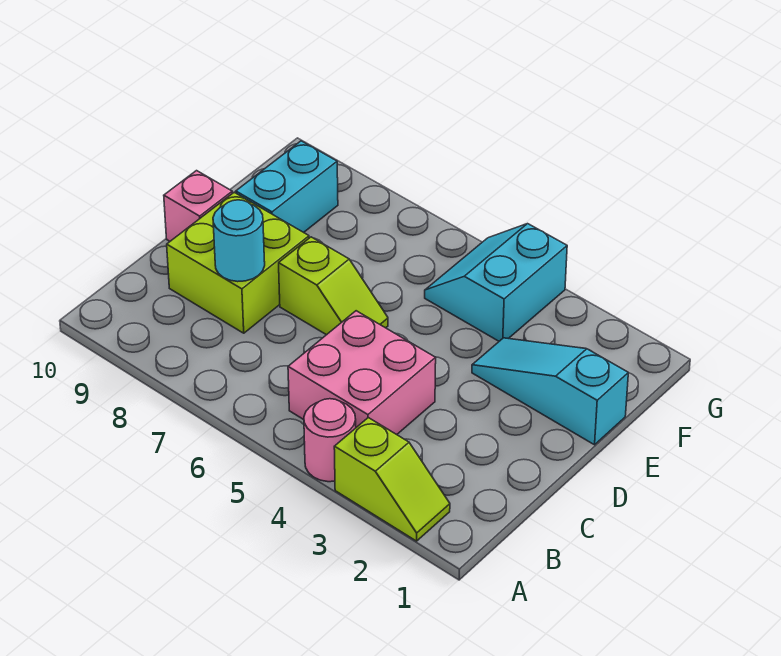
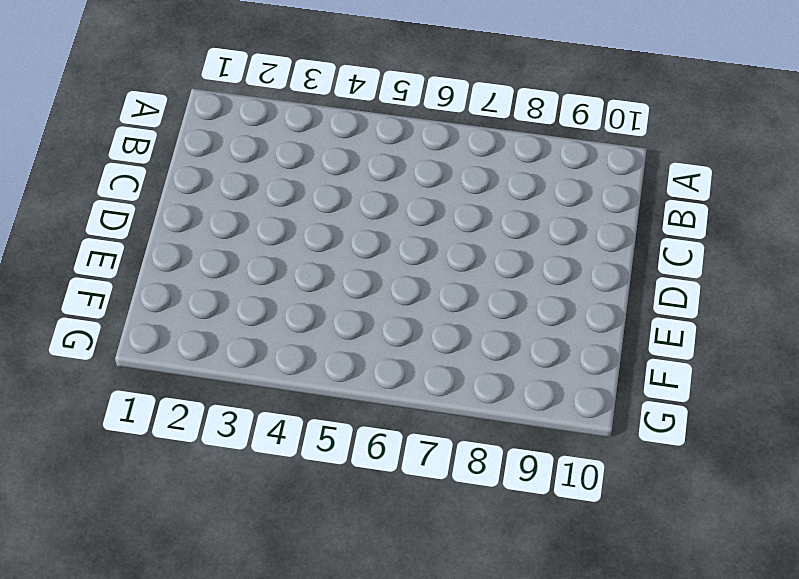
none -> lime 1x2 slope [334,418,450,541]
none -> pink 1x1 round brick [304,399,356,482]

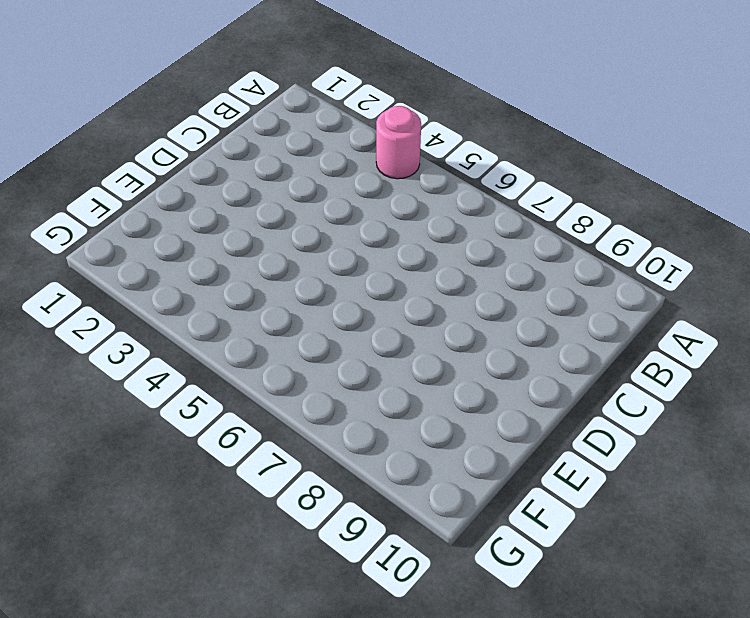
none -> lime 1x2 slope [334,418,450,541]
none -> pink 2x2 brick [288,311,436,435]

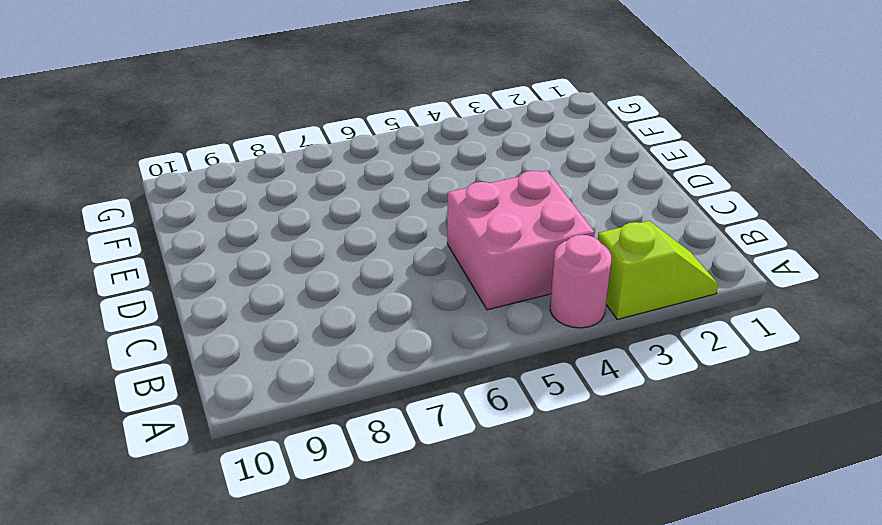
none -> lime 2x2 brick [167,192,309,333]
none -> lime 1x2 slope [279,237,388,335]

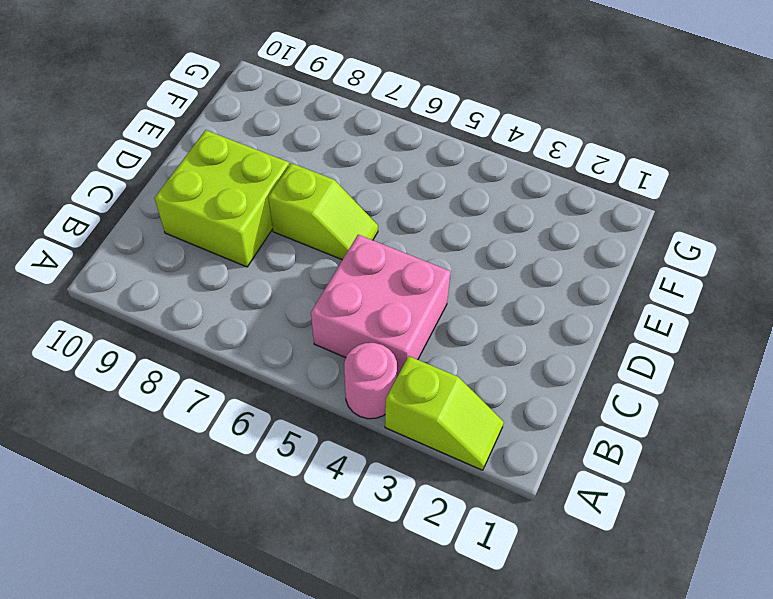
none -> pink 1x1 brick [164,171,232,241]
none -> cyan 1x3 slope [472,338,628,445]

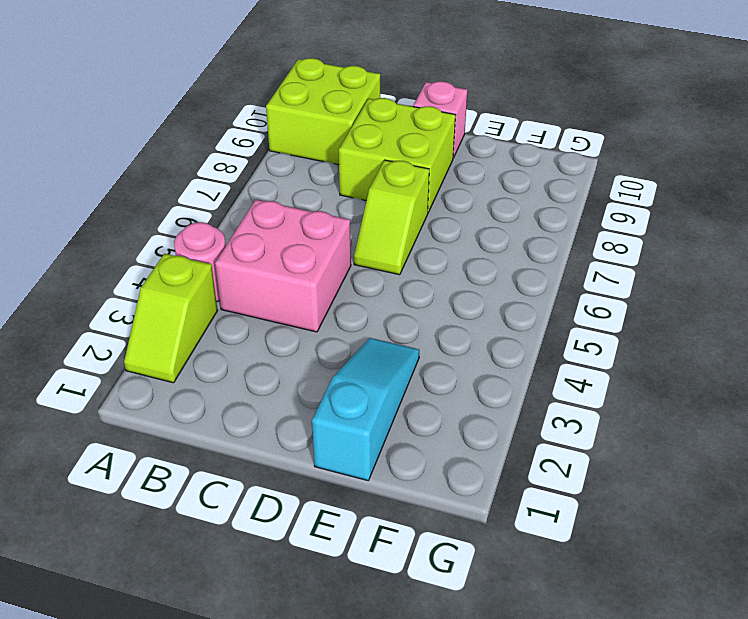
lime 2x2 brick [266,58,380,165] -> none
none -> cyan 1x2 brick [236,141,338,232]
none -> cyan 2x2 slope [425,224,567,341]

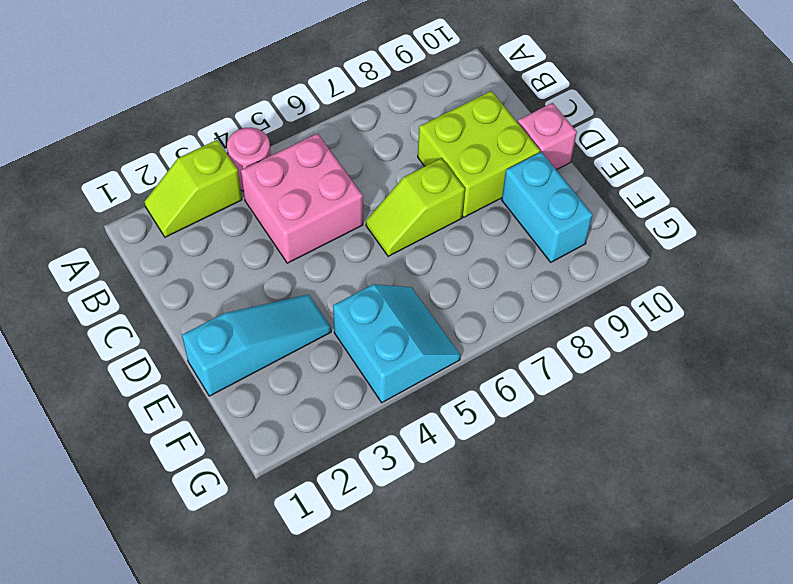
none -> cyan 1x1 round brick [213,200,265,282]

